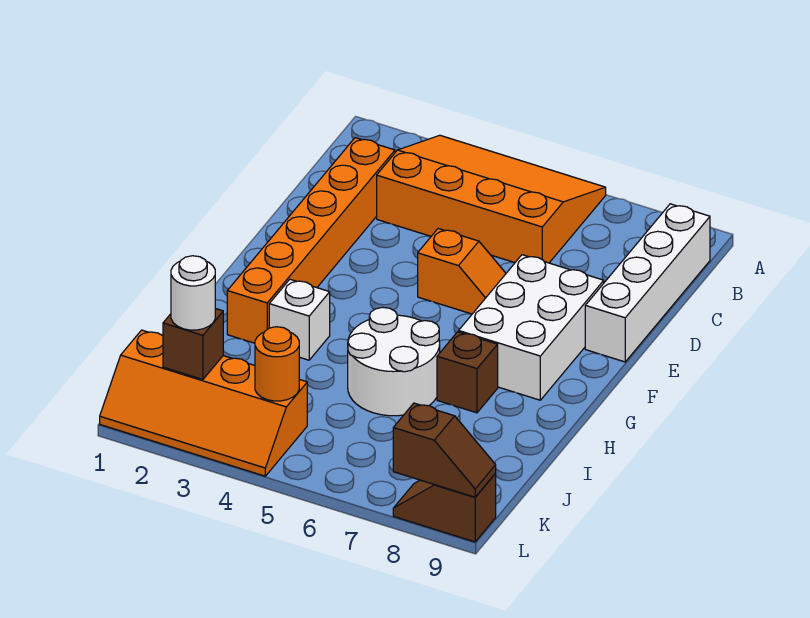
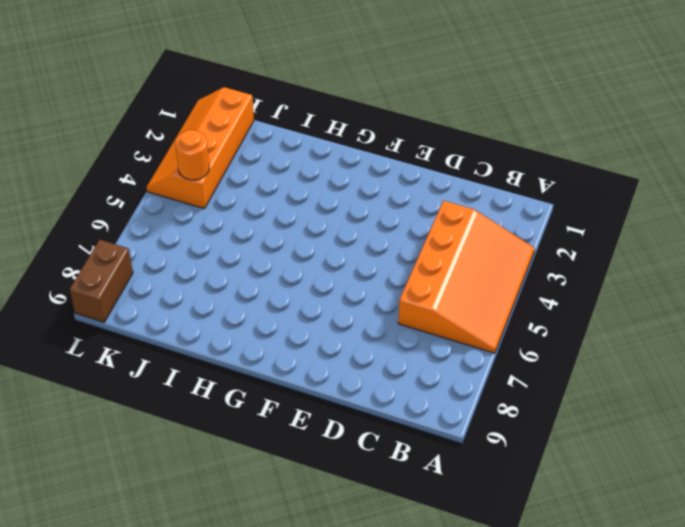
brown 1x2 brick [70,240,133,322] -> brown 1x2 slope [393,474,496,542]
none -> white 1x4 brick [585,204,710,362]
none -> orange 1x6 brick [227,138,395,343]
none -> orange 1x2 slope [418,229,506,314]

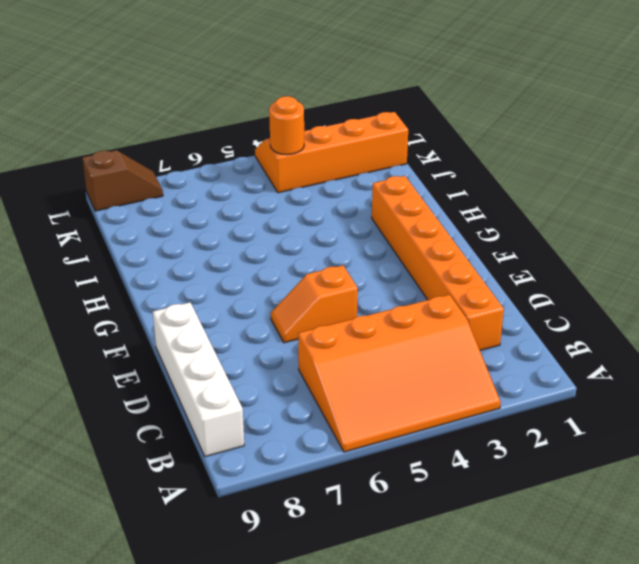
none -> white 2x3 brick [459,255,604,400]
none -> white 1x1 brick [269,279,330,360]
none -> white 2x2 round brick [348,307,440,416]

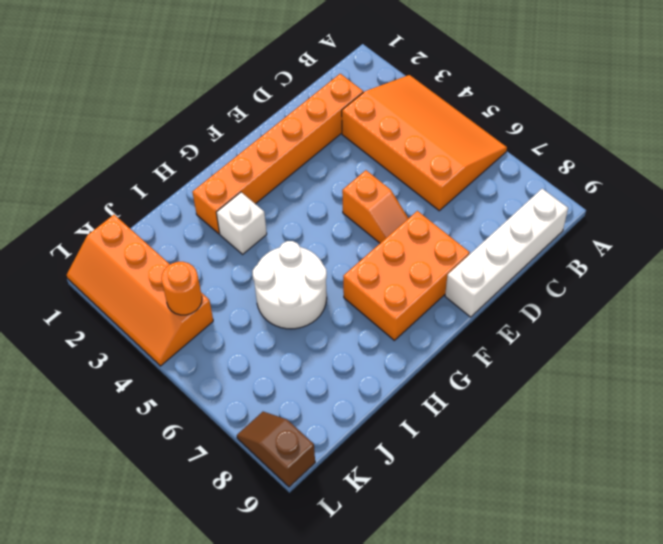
orange 2x3 brick [343,211,470,340] -> white 2x3 brick [459,255,604,400]
none -> brown 1x1 brick [437,332,498,413]
none -> brown 1x1 brick [163,309,223,380]
none -> brown 1x2 slope [393,403,496,497]

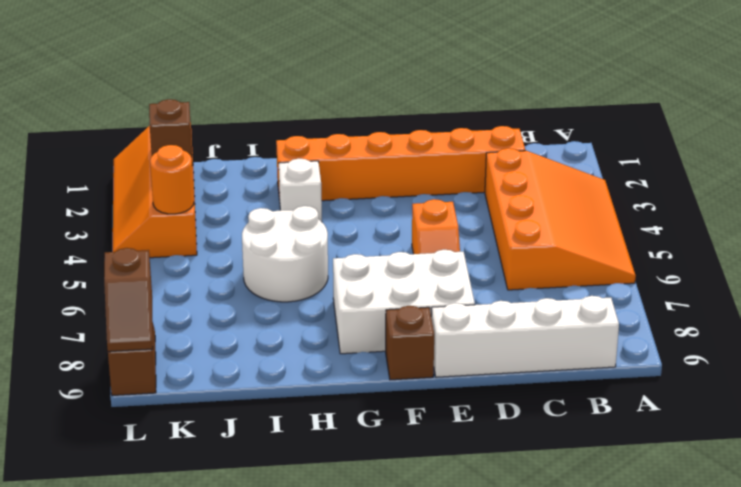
brown 1x1 brick [386,306,434,380] -> brown 1x1 brick moved to [437,332,498,413]
none -> white 1x1 round brick [171,256,215,330]

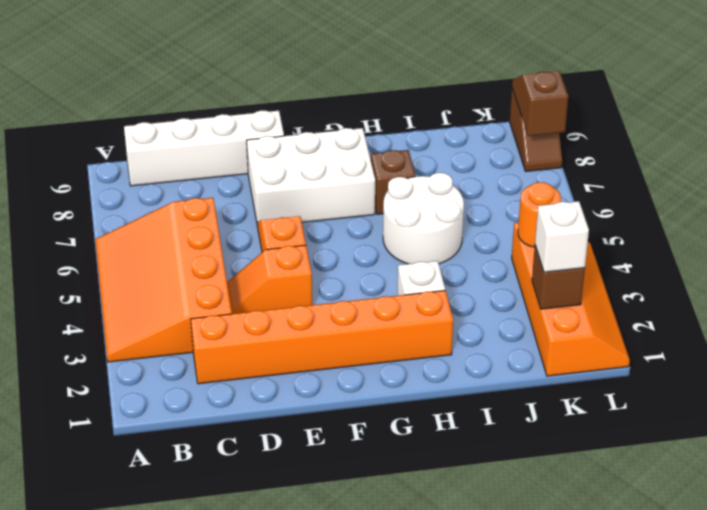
orange 1x2 slope [227,245,312,314] -> none
white 1x1 brick [535,201,589,272] -> white 1x1 round brick [171,256,215,330]

